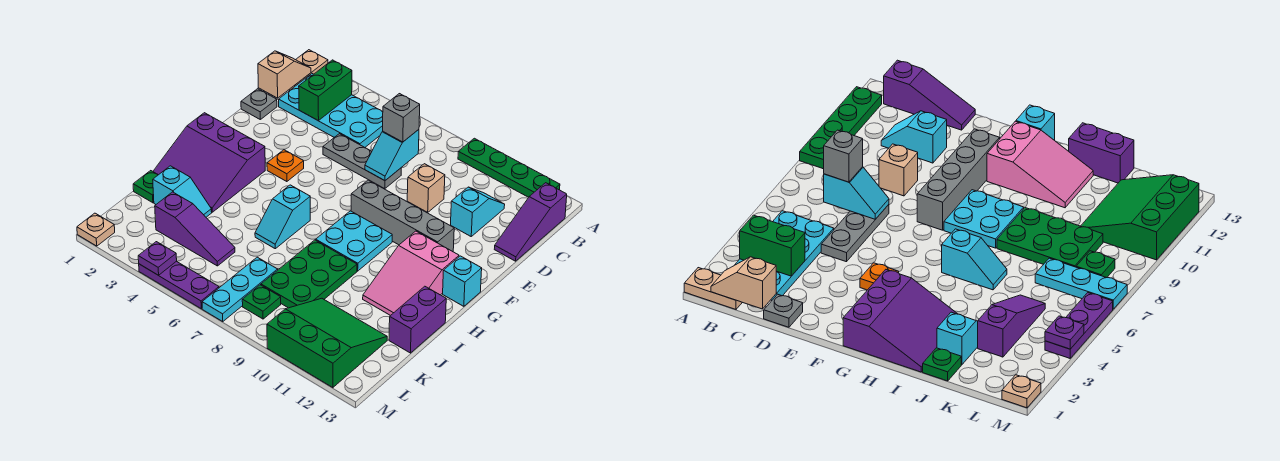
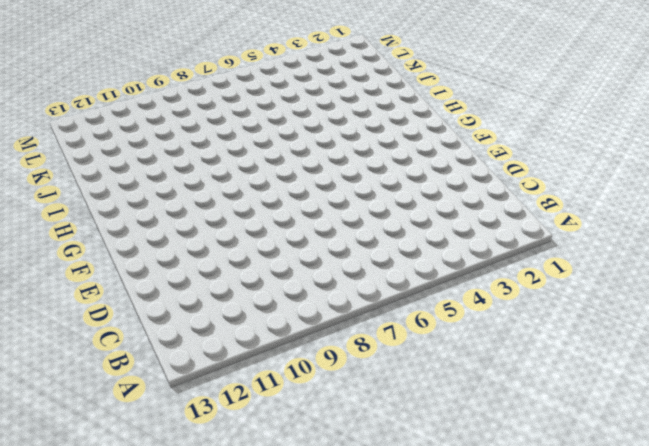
none -> tan 1x2 plate [289,50,328,90]
none -> green 1x4 plate [458,138,560,197]
none -> cyan 2x4 plate [279,74,383,148]
none -> purple 1x3 slope [494,183,567,261]

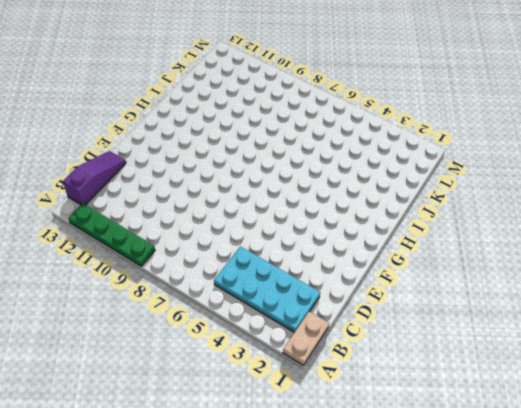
none -> cyan 1x2 slope [451,187,505,236]
none -> grey 1x1 plate [241,89,277,119]
none -> grey 1x3 plate [323,134,401,189]
none -> tan 1x1 brick [407,164,445,212]

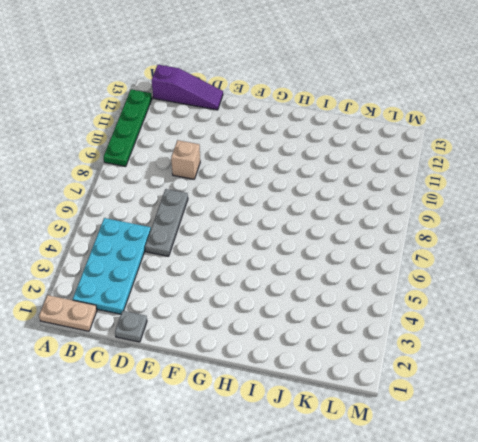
none -> cyan 1x2 slope [451,187,505,236]
none -> orange 1x1 plate [267,150,304,182]
none -> grey 1x4 brick [351,180,454,252]
none -> purple 3x3 slope [153,113,265,212]

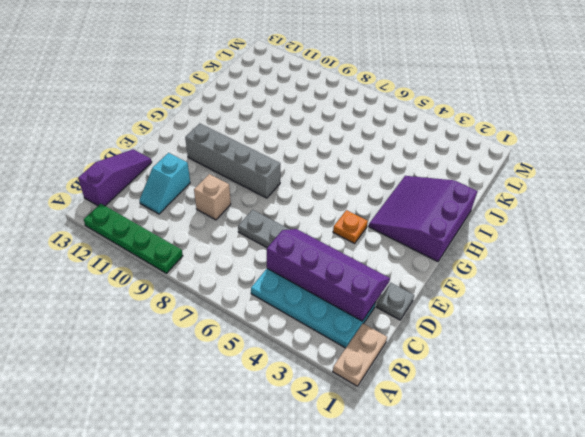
purple 2x4 slope [267,229,390,321] -> green 1x2 brick [299,60,352,121]
purple 3x3 slope [369,176,477,262] -> purple 3x3 slope turned to [153,113,265,212]
none -> cyan 2x2 plate [316,211,392,271]
none -> pink 2x3 slope [363,231,459,316]
none -> cyan 1x1 brick [443,256,482,306]
none -> cyan 1x2 slope [255,185,310,249]

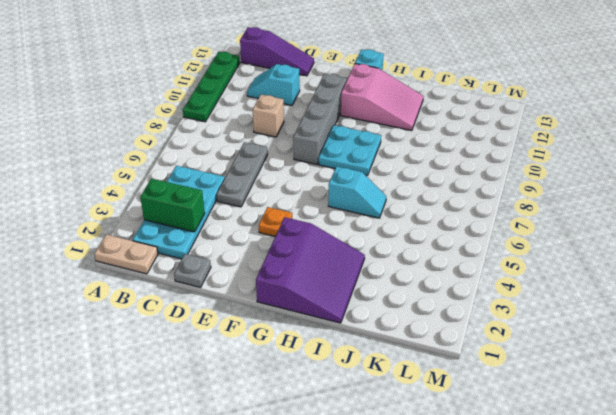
none -> green 2x3 plate [261,240,357,308]
none -> purple 1x2 brick [389,286,446,353]
none -> green 1x1 plate [133,171,158,203]
none -> cyan 1x2 slope [153,166,212,217]

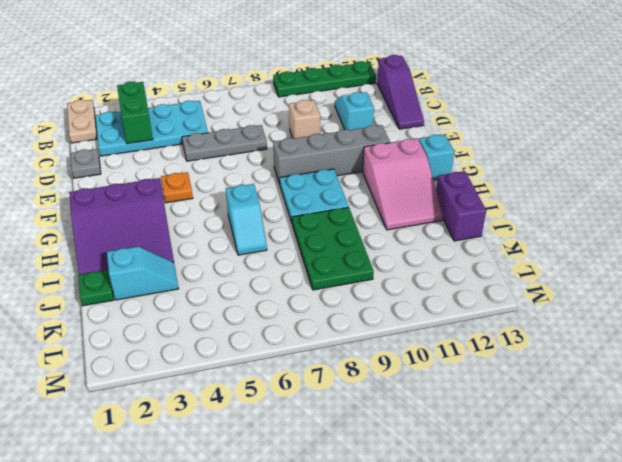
none -> purple 1x3 slope [155,192,235,266]
none -> cyan 1x3 plate [202,257,278,322]
none -> green 3x3 slope [267,298,387,388]
none -> green 1x1 plate [242,285,281,319]

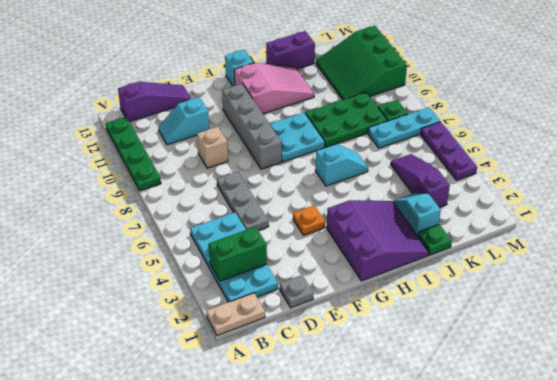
none -> tan 1x1 plate [77,213,115,246]
none -> tan 1x2 slope [258,51,311,98]
none -> cyan 1x2 slope [365,130,419,181]
none -> purple 1x1 plate [138,242,177,275]

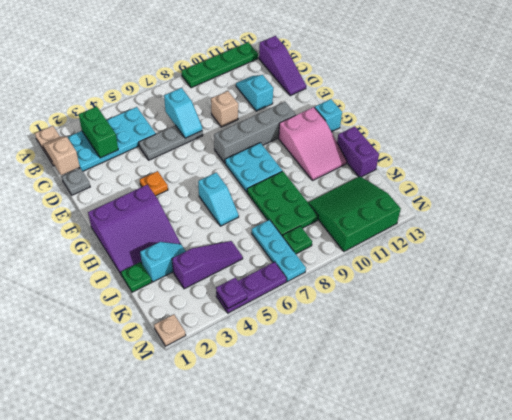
none -> grey 1x1 brick [383,94,420,142]

